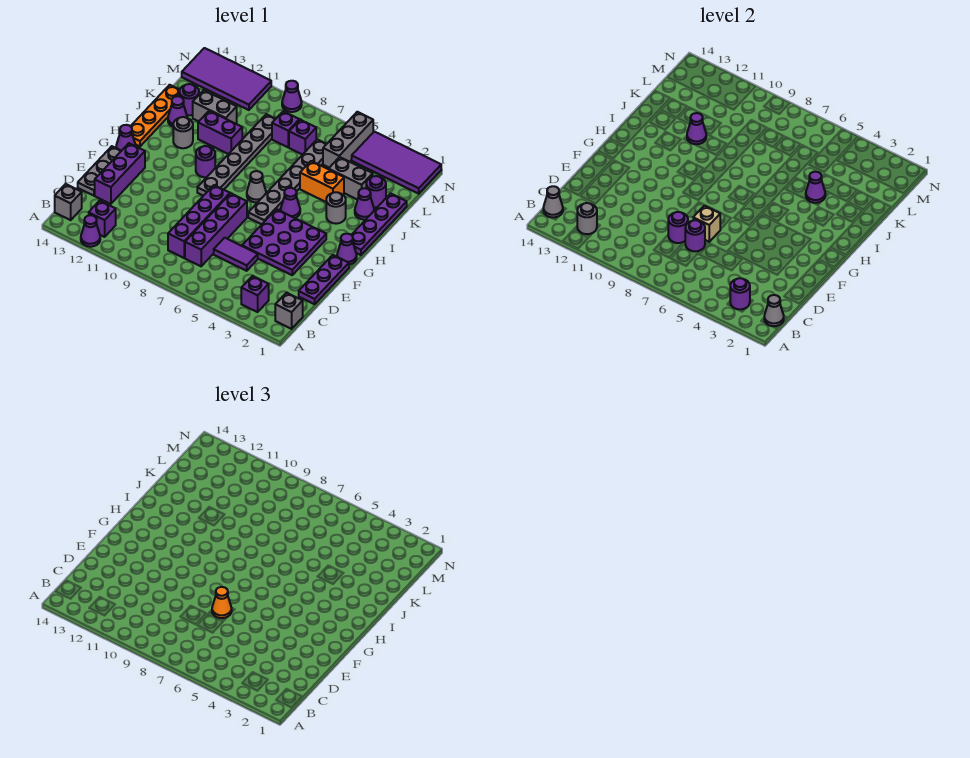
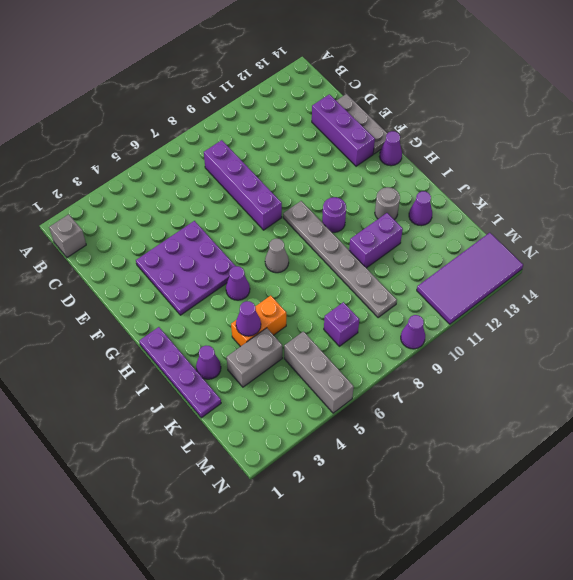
none -> purple 1x1 cone [81,215,100,247]
none -> purple 1x1 brick [241,276,269,312]
none -> purple 1x1 brick [89,201,116,237]
none -> grey 1x1 brick [55,184,82,220]

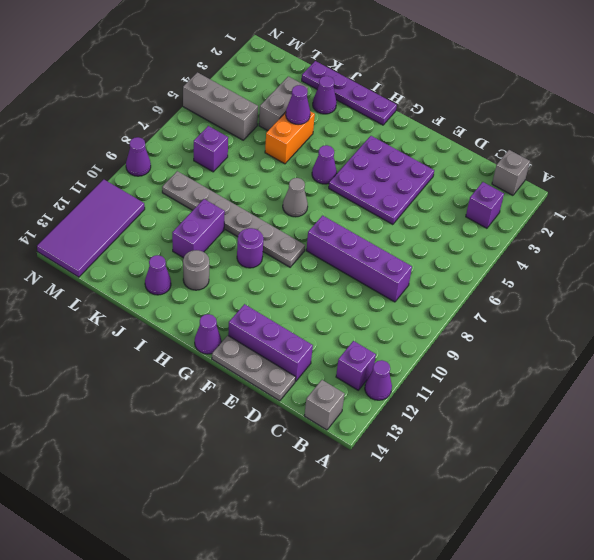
none -> purple 1x4 brick [185,194,247,266]
none -> purple 1x3 plate [299,255,349,304]
none -> purple 1x2 tile [214,238,258,271]
none -> purple 1x1 cone [337,234,357,265]

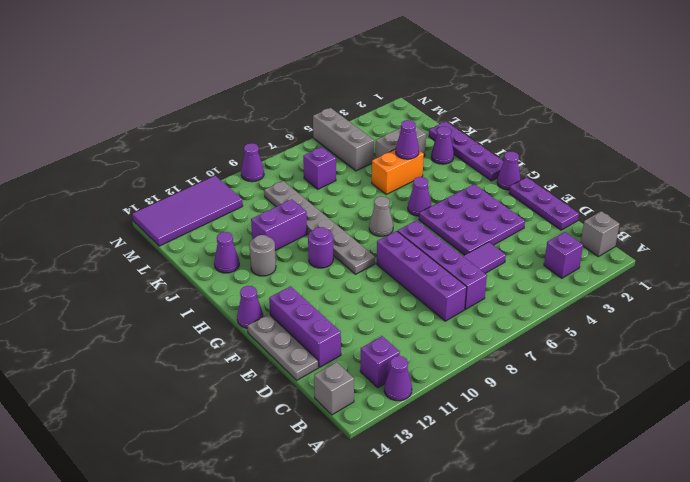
none -> grey 1x6 plate [248,139,326,224]
none -> orange 1x4 plate [131,85,180,146]
none -> grey 1x1 round brick [326,192,346,224]
none -> purple 1x1 round brick [366,176,386,207]

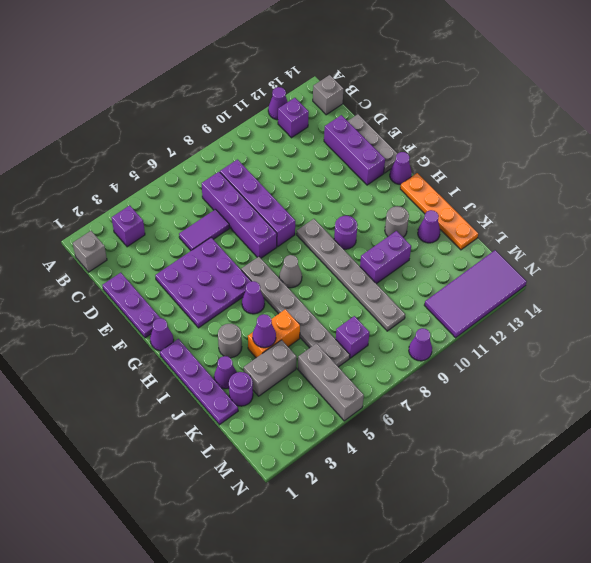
none -> grey 1x2 brick [193,90,237,124]
none -> purple 1x1 round brick [179,84,199,115]
none -> purple 1x1 brick [272,111,299,147]
none -> purple 2x4 tile [352,132,441,194]

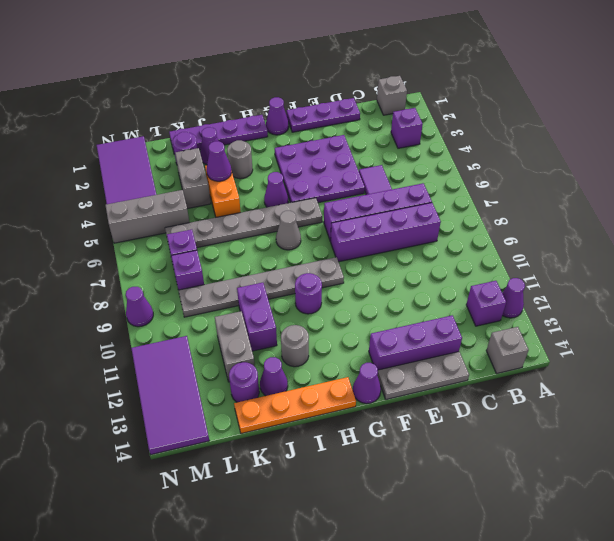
none -> grey 1x1 cone [764,295,784,326]
none -> purple 1x1 round brick [730,278,750,309]
none -> grey 1x1 round brick [577,203,597,234]
none -> grey 1x1 cone [543,186,563,217]

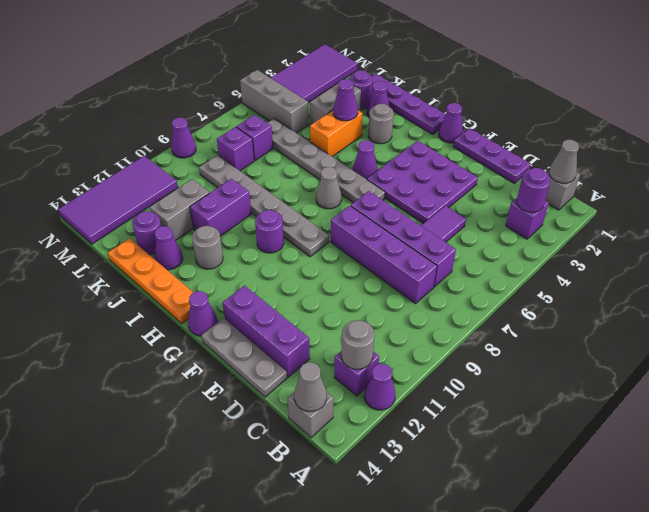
none -> purple 1x1 round brick [685,220,705,251]
none -> purple 1x1 round brick [668,212,688,243]
none -> tan 1x1 brick [693,206,720,242]
none -> purple 1x1 cone [687,113,706,144]

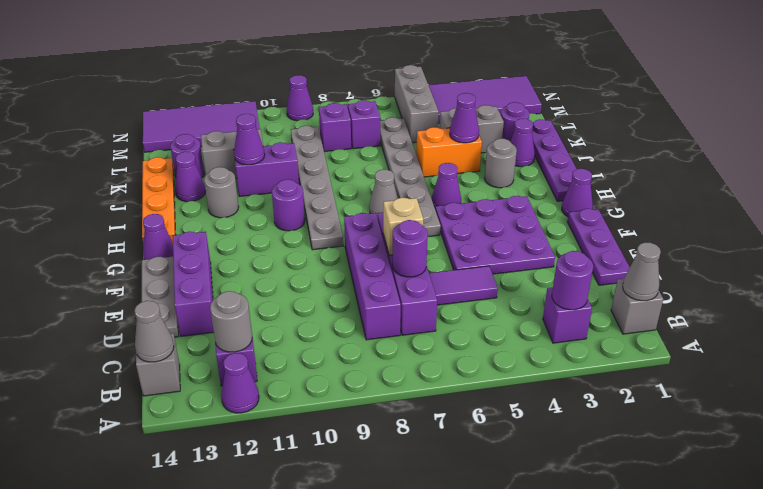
none -> purple 1x1 round brick [668,212,688,243]
none -> orange 1x1 cone [212,587,232,618]

